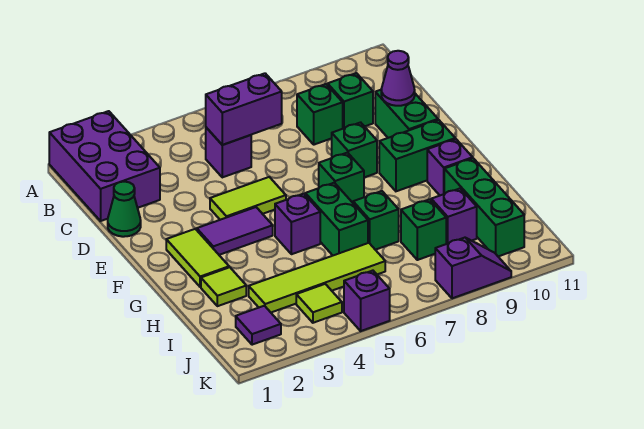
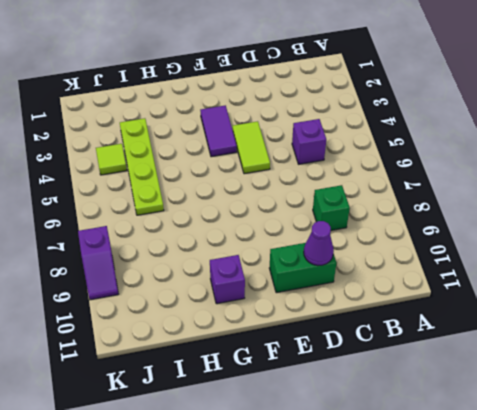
lime 1x4 plate [120,118,164,215] -> lime 1x4 tile [249,243,385,312]
none -> purple 2x3 brick [49,111,160,221]
none -> green 1x1 brick [328,73,373,129]
none -> green 1x1 cone [108,182,141,237]

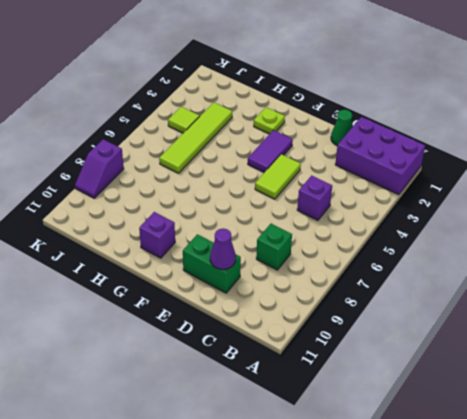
lime 1x1 plate [254,107,285,134] -> lime 1x2 tile [166,229,229,287]
none -> green 1x1 brick [328,73,373,129]
none -> green 1x1 brick [331,122,377,177]
none -> green 1x1 brick [319,153,364,203]

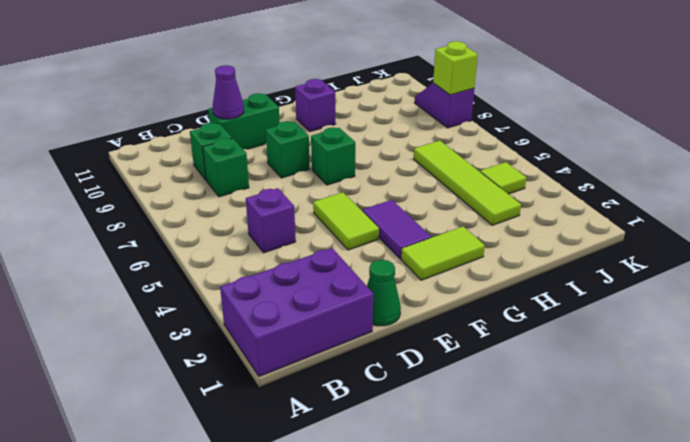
lime 1x1 brick [433,41,478,95] -> none
none -> green 1x2 brick [379,120,455,191]
none -> purple 1x1 brick [275,194,320,254]
none -> green 1x2 brick [305,183,368,255]

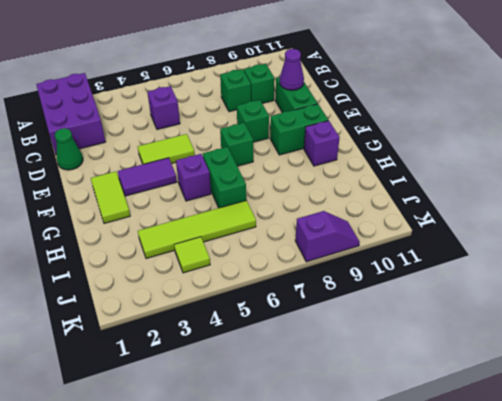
none -> lime 1x1 tile [201,267,246,306]
none -> green 1x1 brick [353,191,399,250]
none -> green 1x3 brick [444,158,524,256]

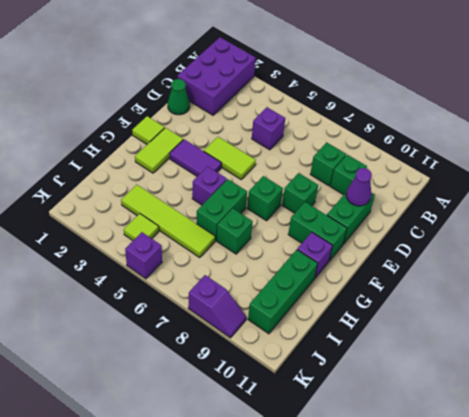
lime 1x1 tile [132,116,165,144] -> lime 1x1 tile moved to [201,267,246,306]
none -> green 1x1 brick [401,199,446,260]
none -> purple 1x1 brick [431,189,477,244]
none -> purple 1x1 tile [236,306,281,345]

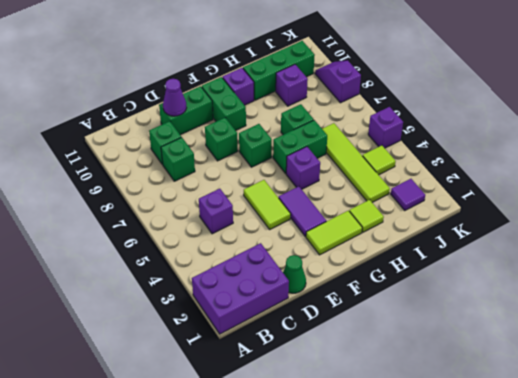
none -> green 1x1 brick [401,199,446,260]
none -> purple 1x2 brick [206,73,282,145]

